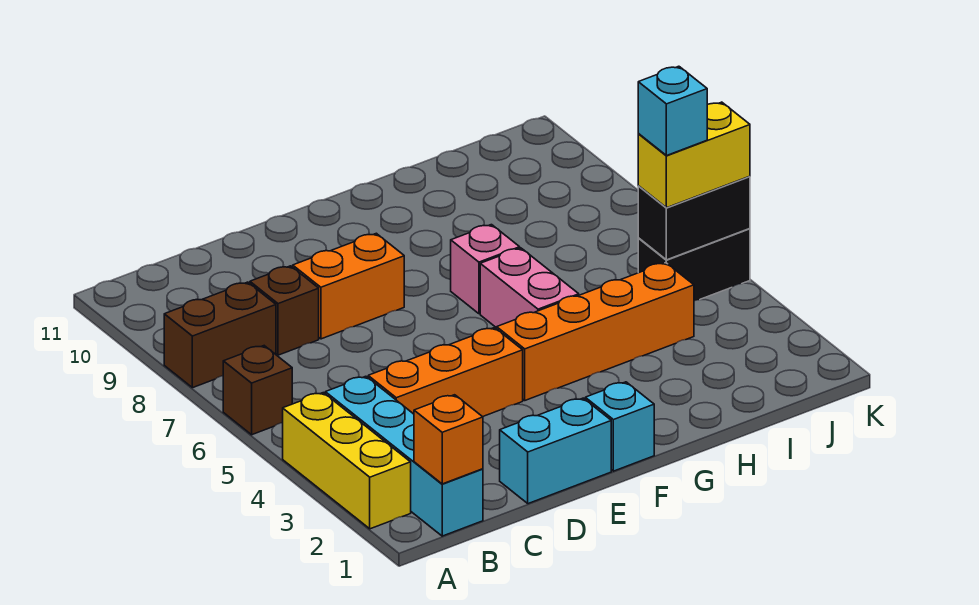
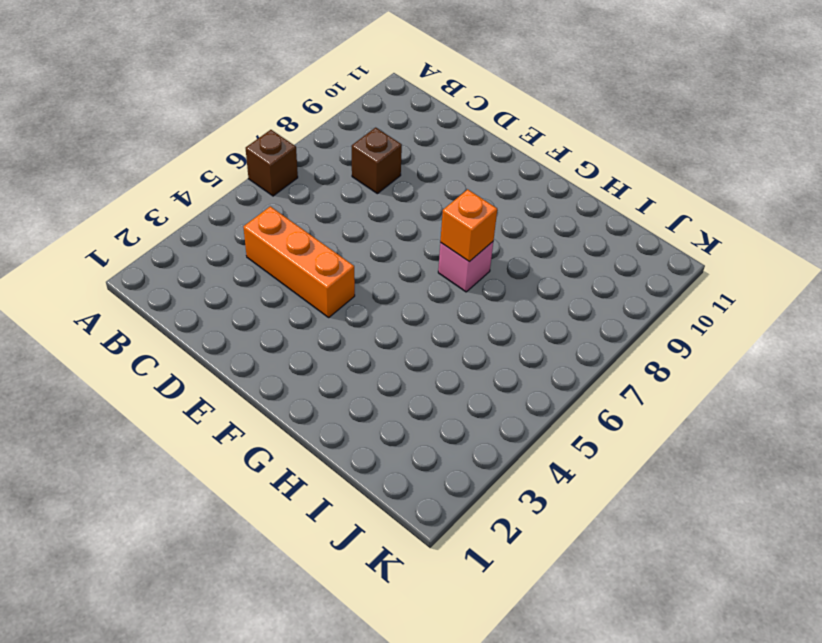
orange 1x1 brick [440,189,497,262] -> orange 1x1 brick moved to [414,395,483,484]
none -> yellow 1x3 brick [283,393,411,529]
none -> brown 1x2 brick [164,282,276,388]
none -> cyan 1x4 brick [325,376,483,536]

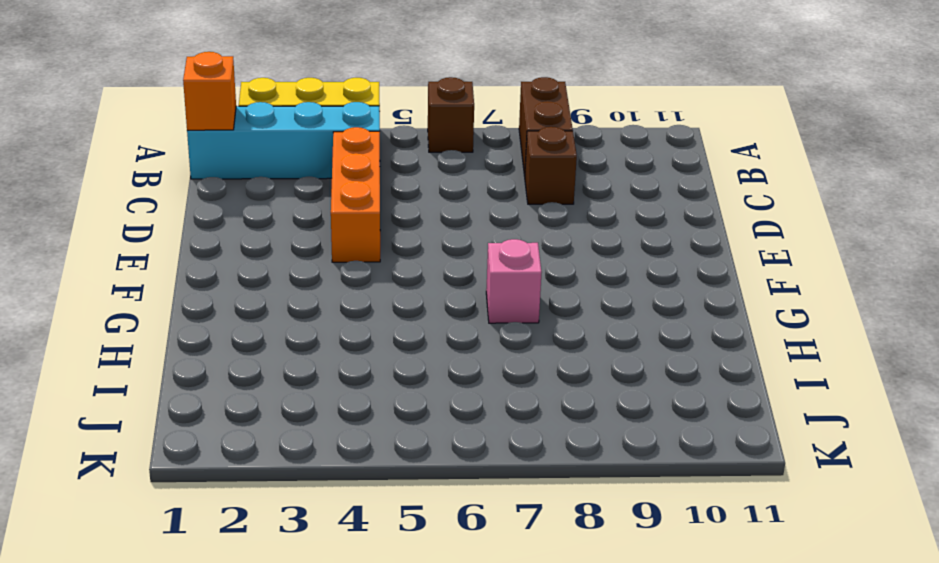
none -> cyan 1x2 brick [500,398,611,504]
none -> orange 1x2 brick [293,233,404,339]
none -> cyan 1x1 brick [585,382,654,471]

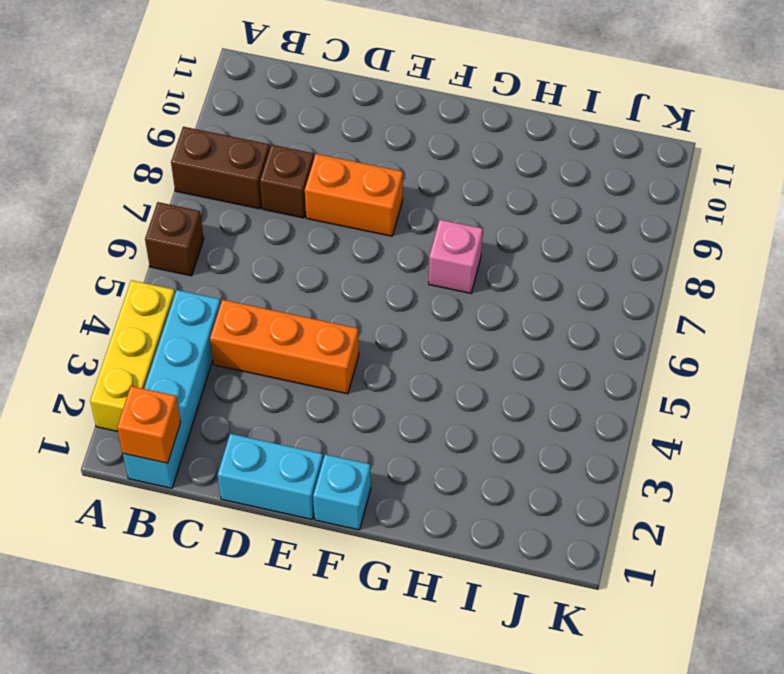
none -> orange 1x4 brick [497,263,694,400]
none -> pink 1x2 brick [480,248,579,328]
none -> black 1x2 brick [638,229,750,301]

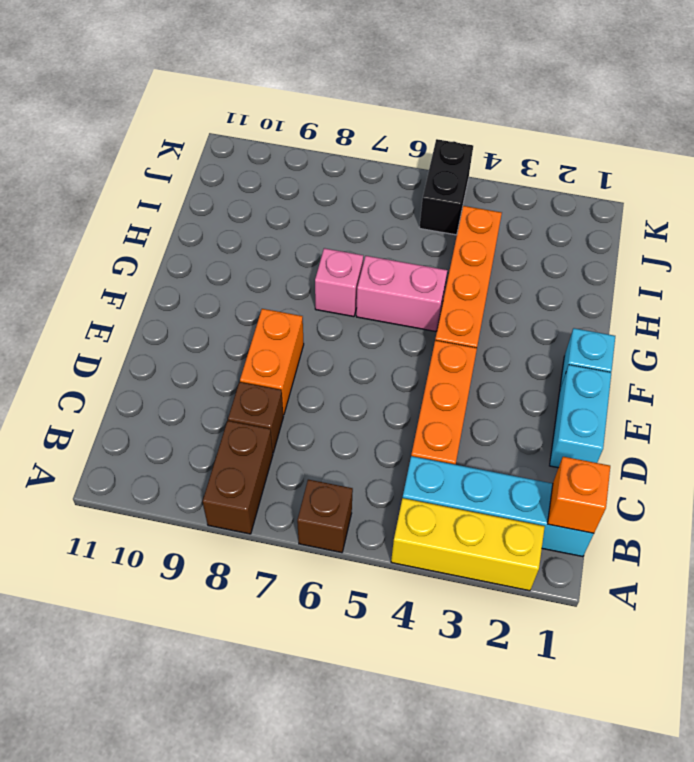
none -> black 1x2 brick [638,176,750,260]
none -> yellow 1x2 brick [638,102,750,208]
none -> cyan 1x1 brick [638,66,707,156]

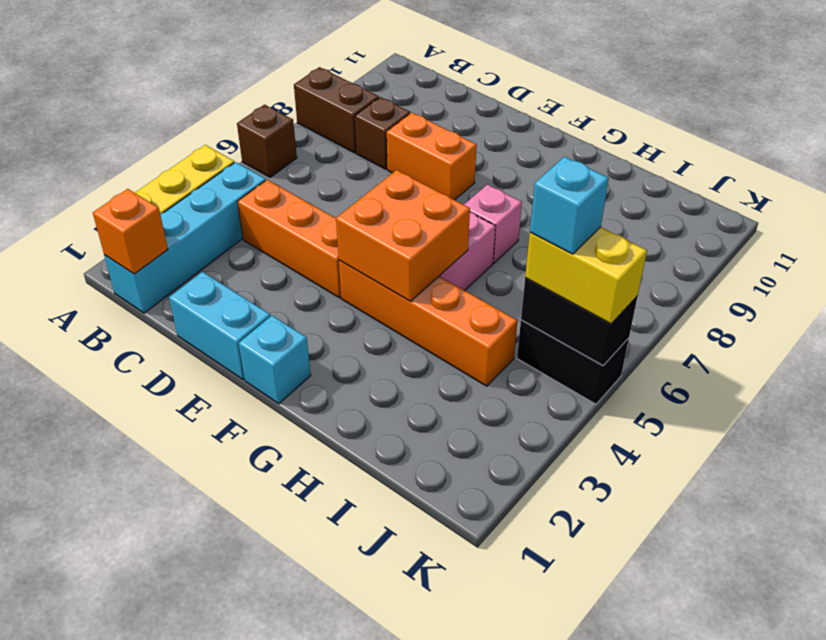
orange 2x2 brick [336,170,470,301] -> none

